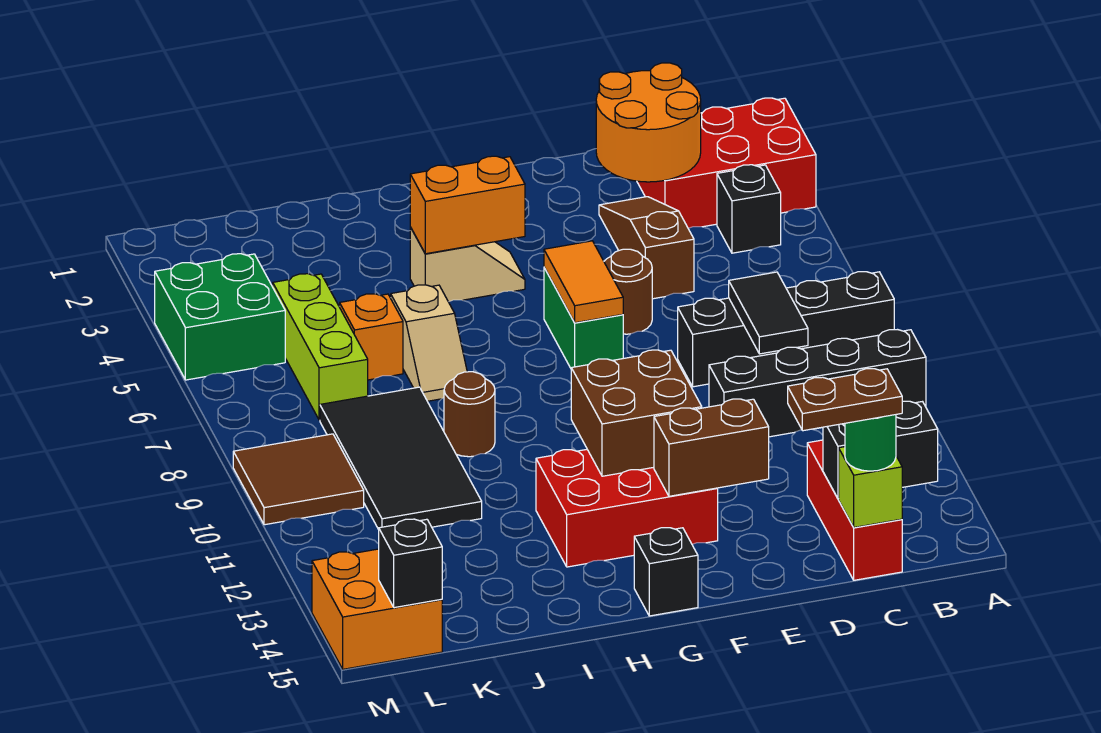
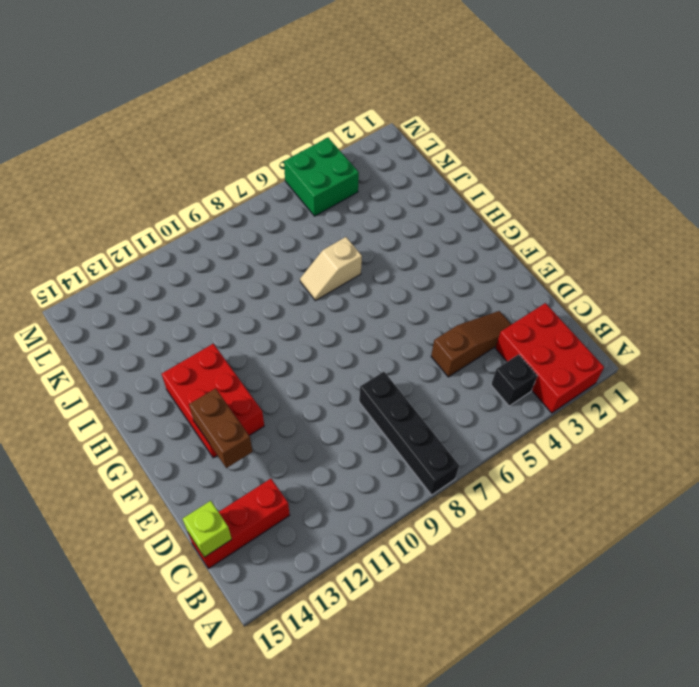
none -> black 1x4 brick [709,330,926,437]
none -> brown 1x1 round brick [604,249,652,334]
none -> green 1x2 brick [544,268,623,368]
none -> tan 1x2 slope [410,227,525,302]

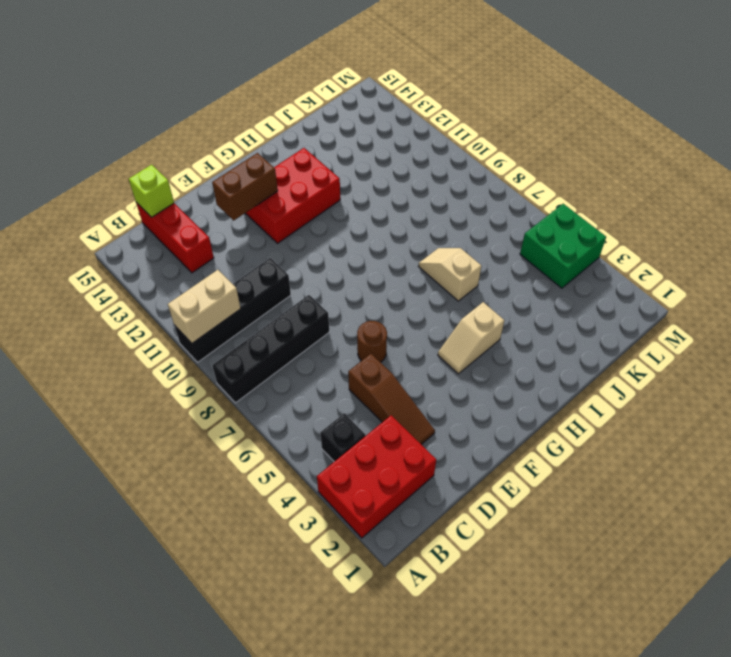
tan 1x2 brick [168,270,241,343] -> none
none -> green 1x2 brick [544,268,623,368]
none -> black 1x1 brick [634,528,698,616]
none -> brown 1x1 round brick [444,372,495,457]
none -> orange 1x1 brick [340,294,403,380]

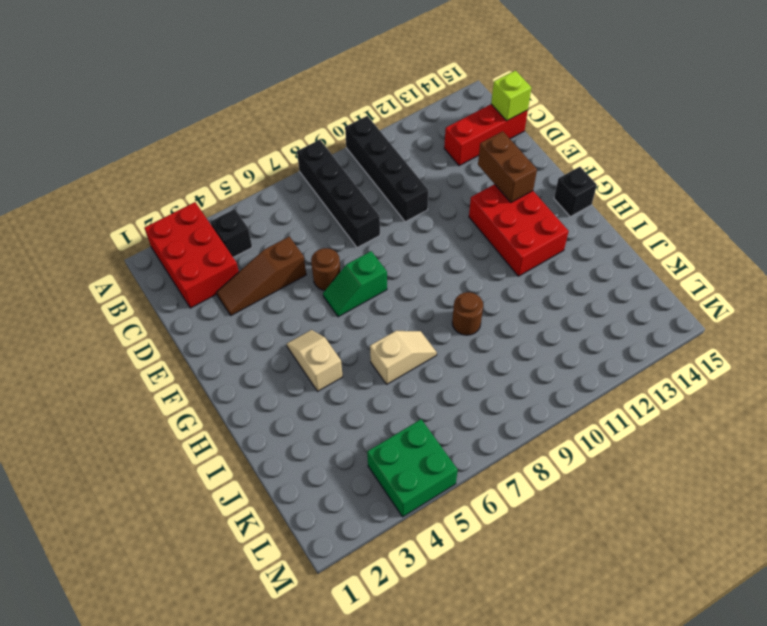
green 1x2 slope [323,251,387,317] -> green 1x2 brick [544,268,623,368]
none -> orange 1x1 brick [340,294,403,380]
none -> black 2x4 tile [320,387,482,529]
none -> lime 1x3 brick [272,274,368,420]
none -> brown 2x2 tile [233,434,364,525]

